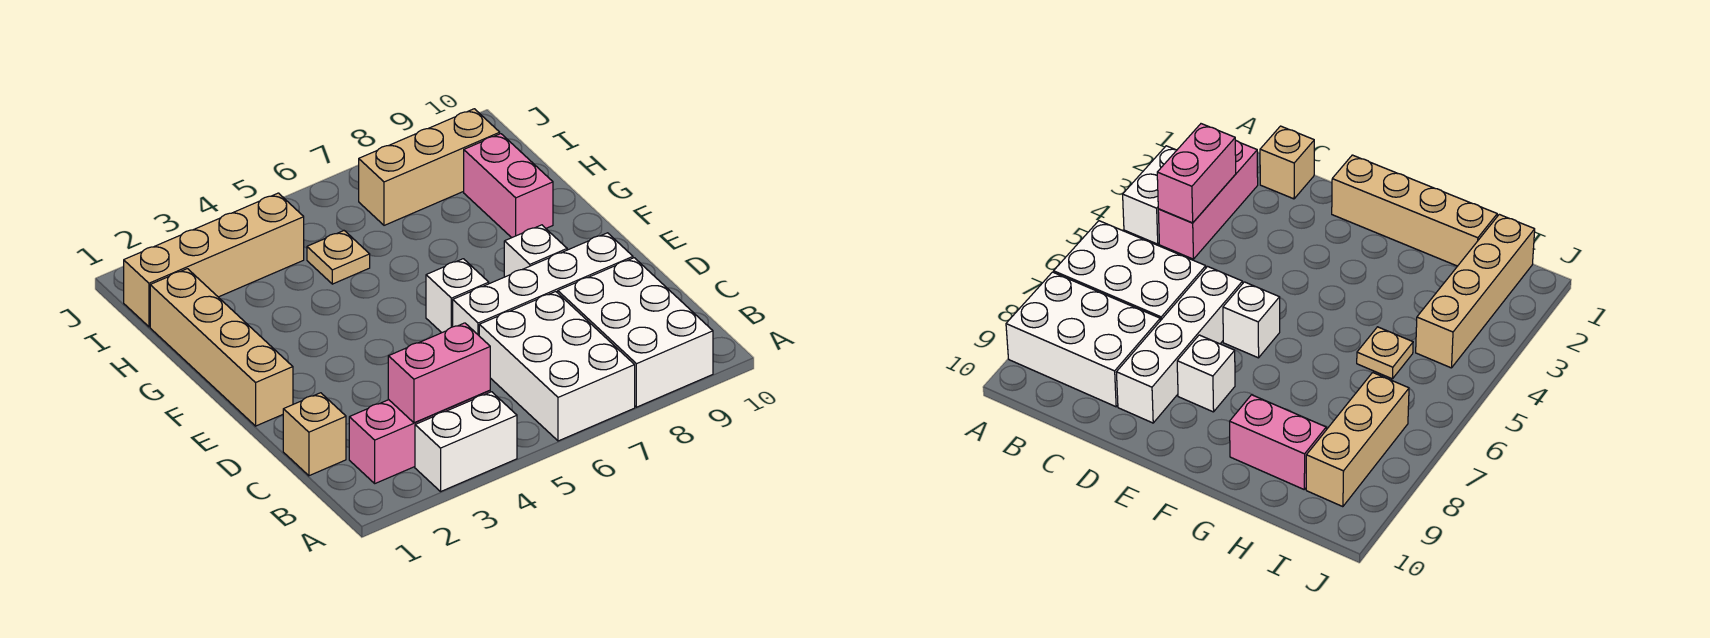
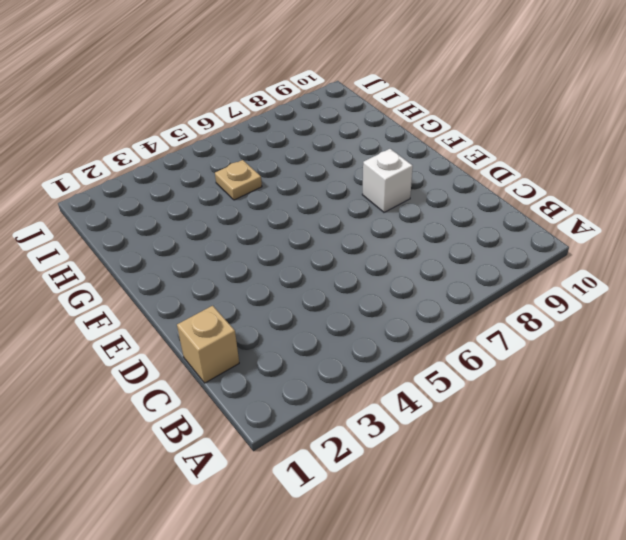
none -> white 1x2 brick [415,392,517,491]
none -> white 2x3 brick [479,292,635,441]
none -> white 2x3 brick [558,258,713,407]

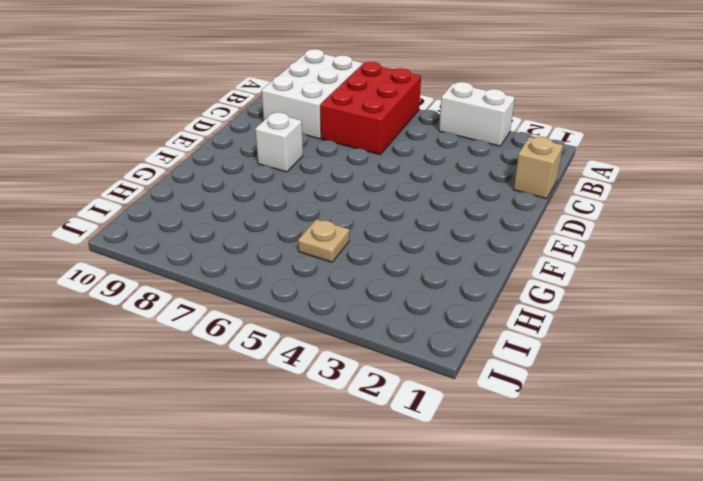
red 2x3 brick [320,62,421,155] -> white 2x3 brick [479,292,635,441]
none -> pink 1x3 brick [349,391,490,483]
none -> white 1x4 brick [453,233,633,335]
none -> tan 1x4 brick [150,269,293,426]

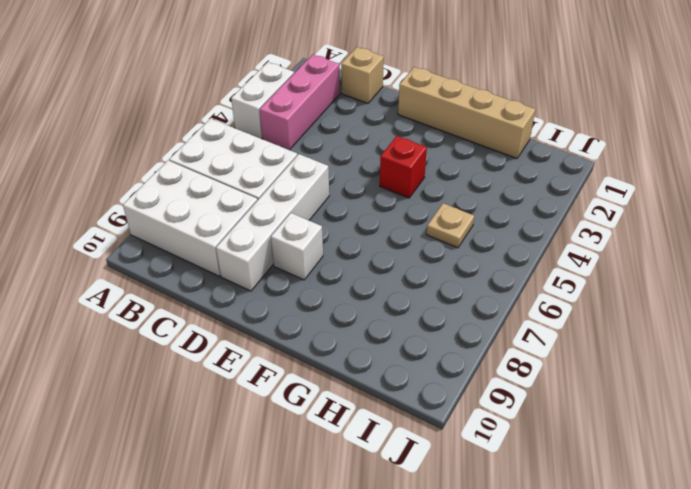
red 1x1 brick [380,136,427,198] -> none
none -> white 1x1 brick [426,259,489,333]
none -> pink 1x2 brick [464,134,553,238]
none -> tan 1x4 brick [124,193,304,327]

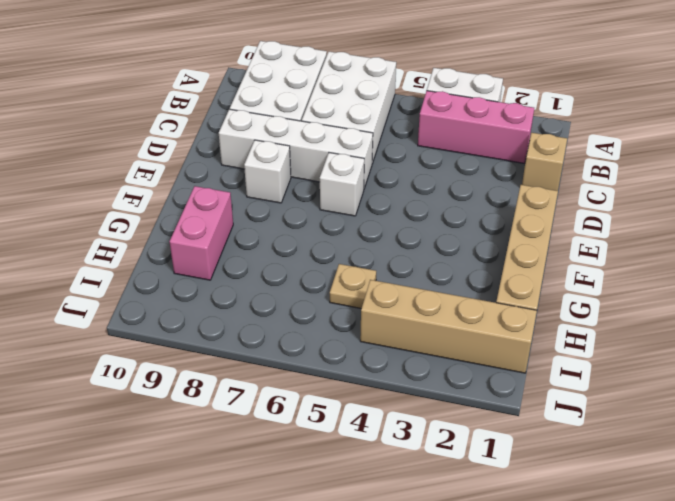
none -> tan 1x3 brick [359,109,500,225]
none -> pink 1x2 brick [388,323,490,423]

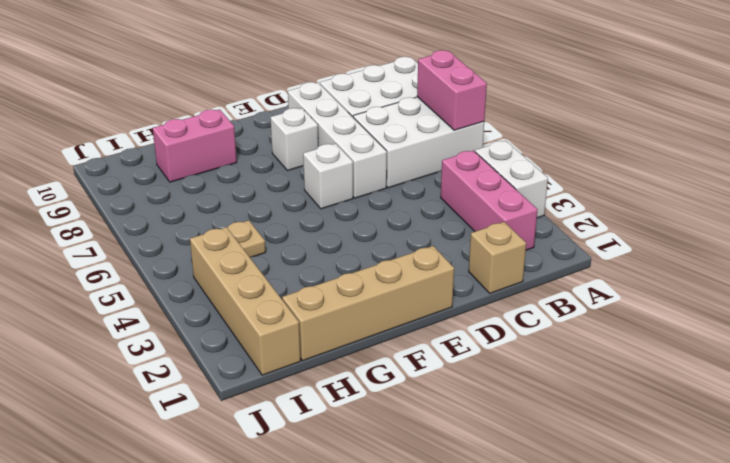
pink 1x2 brick [417,50,487,130] -> pink 1x2 brick moved to [388,323,490,423]
none -> tan 1x3 brick [359,109,500,225]

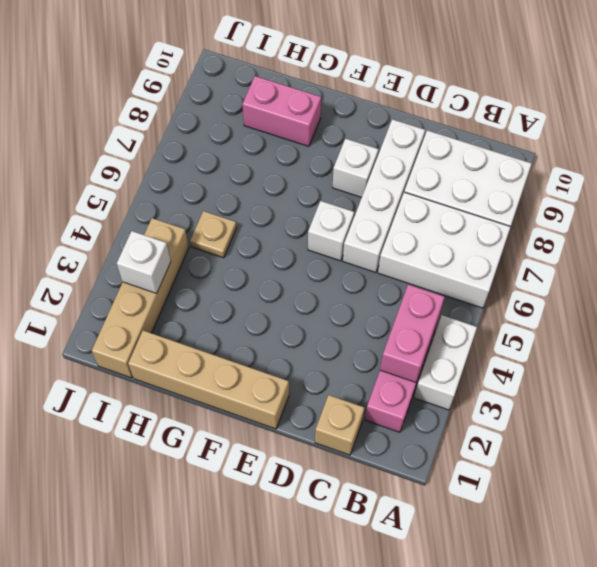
white 1x1 brick [117,231,171,293] -> none
none -> tan 1x3 brick [359,109,500,225]

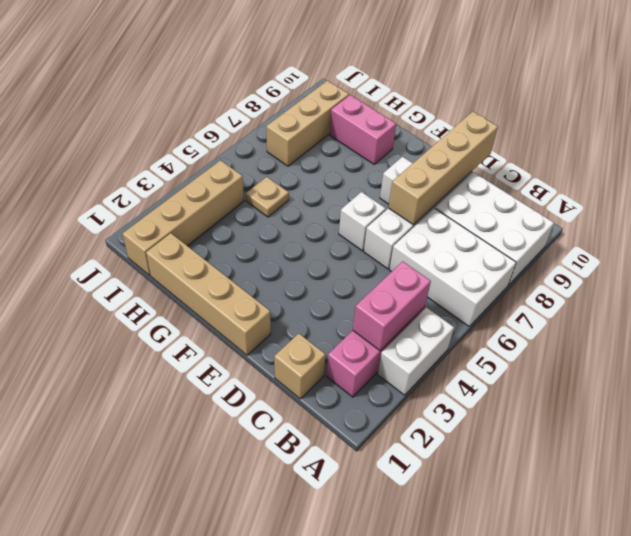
tan 1x4 brick [388,111,498,225] -> none

